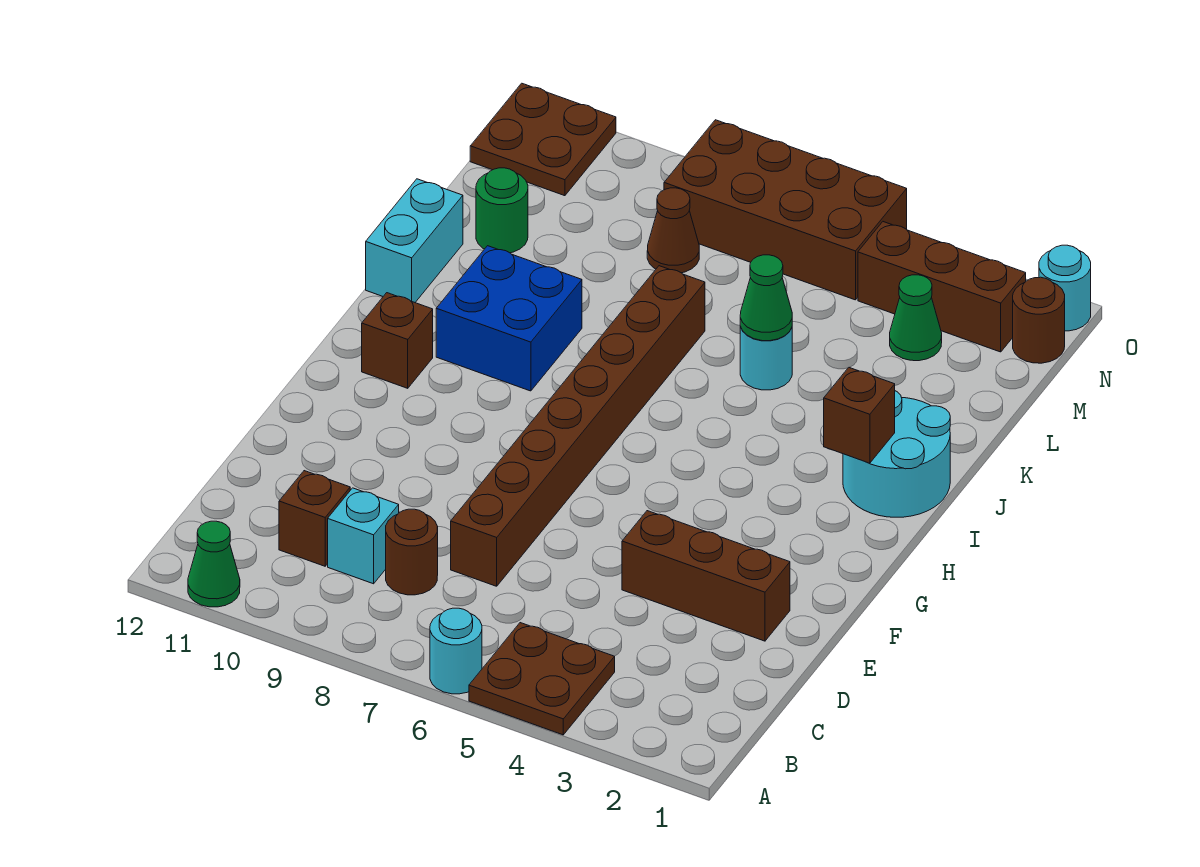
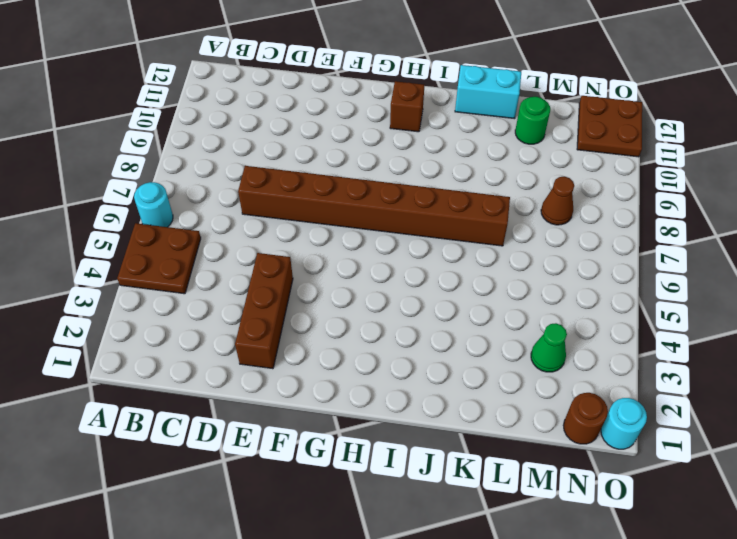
none -> green 1x1 cone [188,521,240,607]
none -> brown 1x1 round brick [386,509,438,595]
none -> cyan 1x1 brick [328,488,399,584]

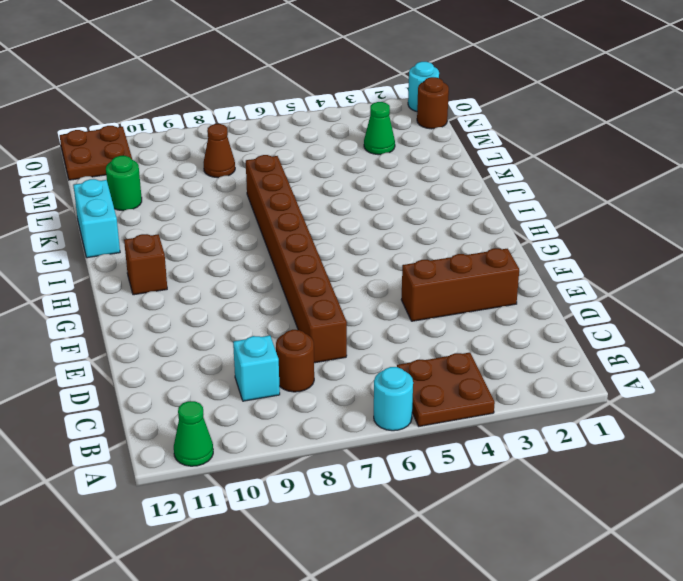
none -> brown 1x1 brick [279,471,350,566]
none -> cyan 2x2 round brick [843,391,950,517]
none -> blue 2x2 brick [436,246,582,391]

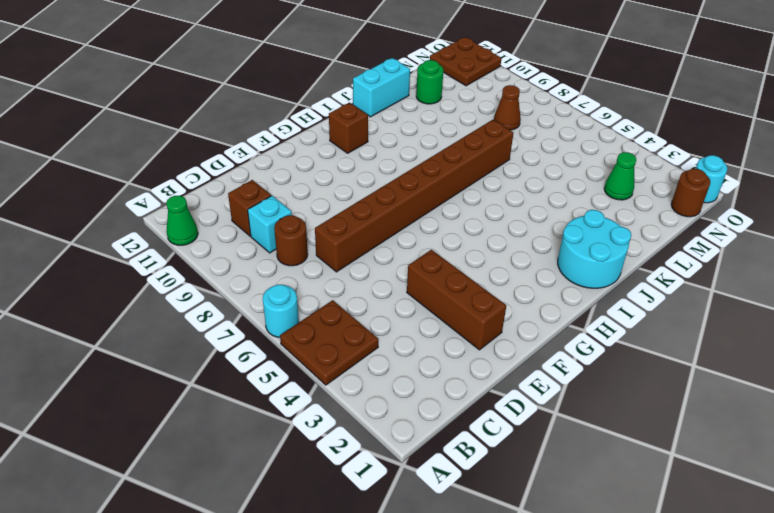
none -> blue 2x2 brick [436,246,582,391]
none -> cyan 1x1 round brick [740,327,792,390]
none -> brown 1x3 brick [858,222,1026,352]

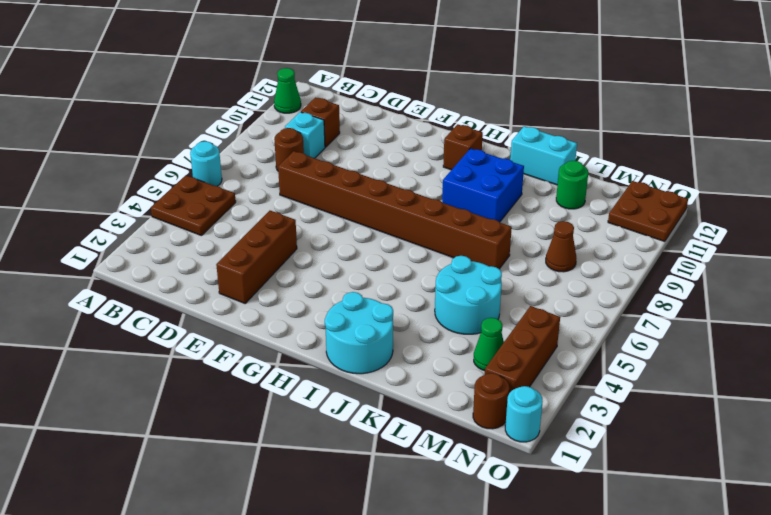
cyan 2x2 round brick [435,256,502,334] -> cyan 1x1 round brick [740,327,792,390]
none -> brown 2x4 brick [664,120,907,300]
none -> brown 1x1 brick [824,367,895,463]
none -> green 1x1 cone [740,255,792,341]

